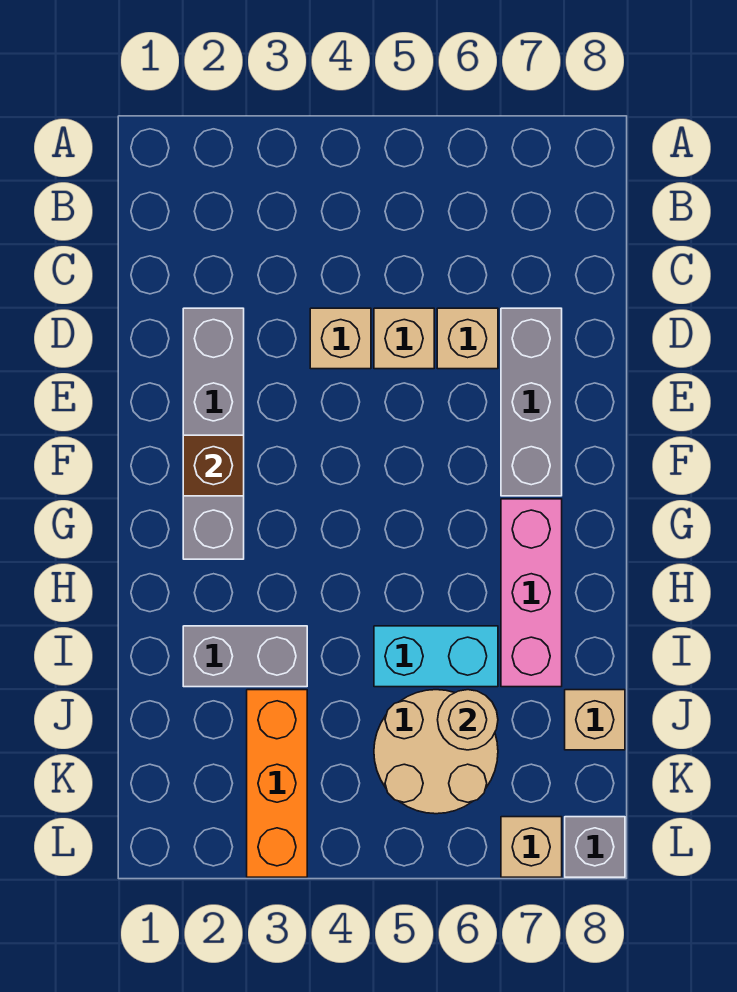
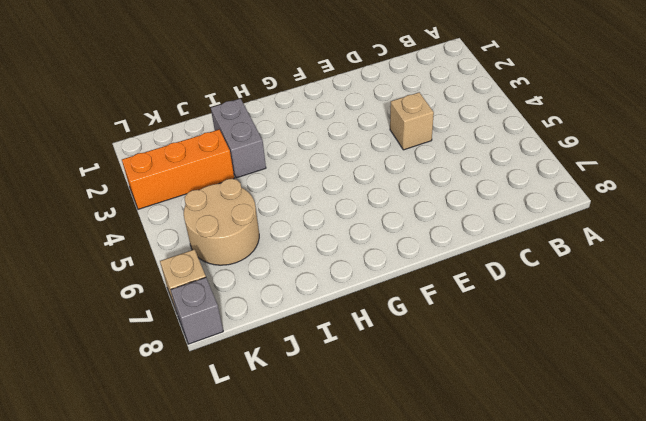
none -> grey 1x4 brick [183,308,244,559]
none -> tan 1x1 brick [374,308,434,369]
none -> tan 1x1 brick [437,308,498,369]

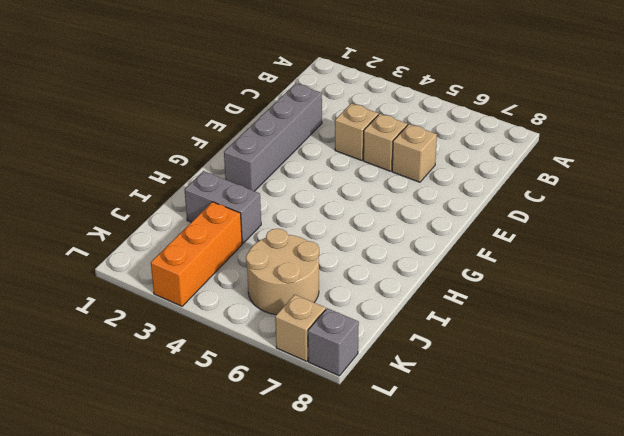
none -> grey 1x3 brick [501,308,562,496]
none -> pink 1x3 brick [501,499,562,687]
none -> cyan 1x2 brick [374,626,498,687]

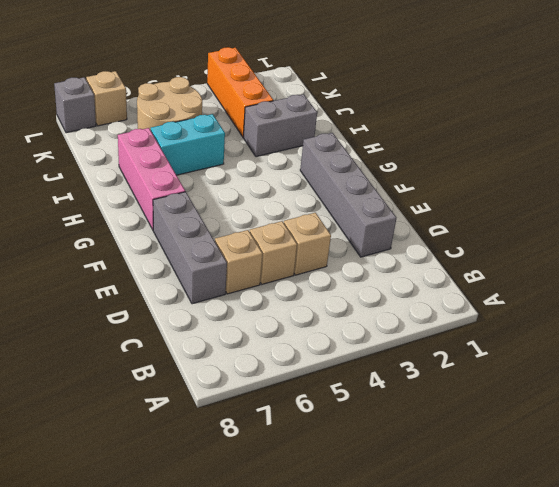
none -> tan 1x1 brick [565,690,625,750]
none -> brown 1x1 brick [183,435,244,496]
none -> tan 1x1 round brick [438,690,498,750]

